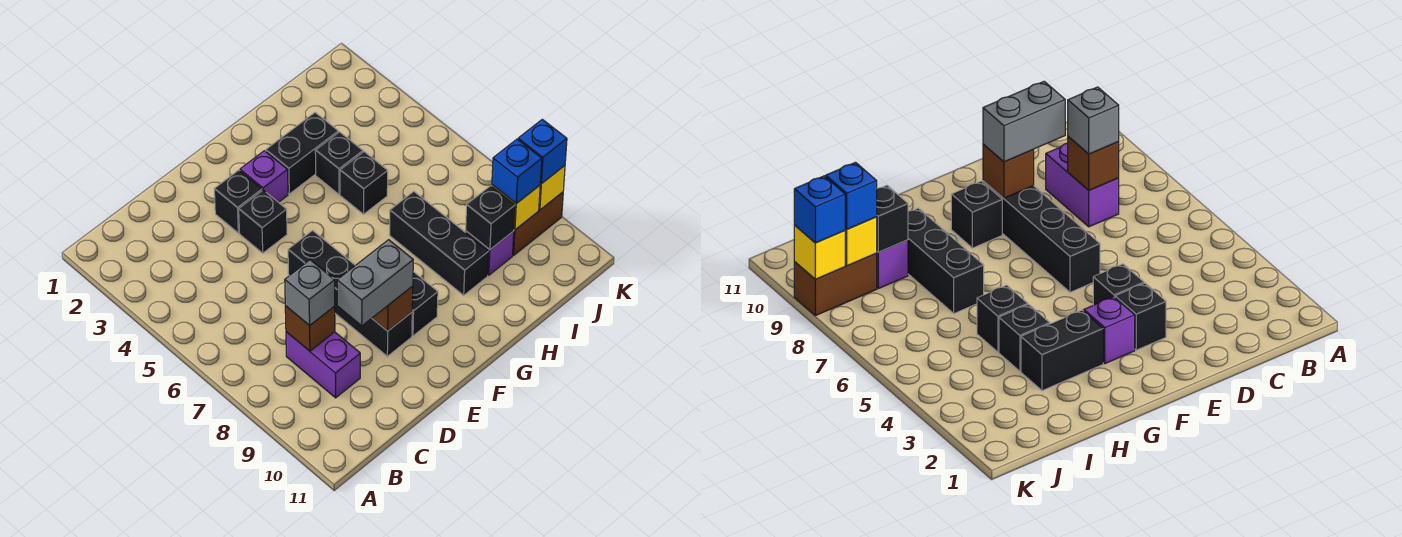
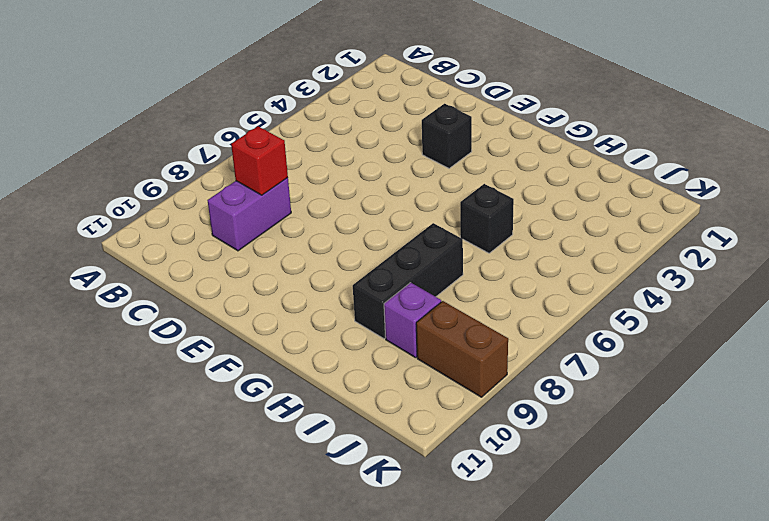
red 1x1 brick [231,126,288,195] -> brown 1x1 brick [285,306,335,351]
none -> black 1x1 brick [239,190,287,253]
none -> black 1x4 brick [288,231,412,356]
none -> purple 1x1 brick [240,151,288,202]

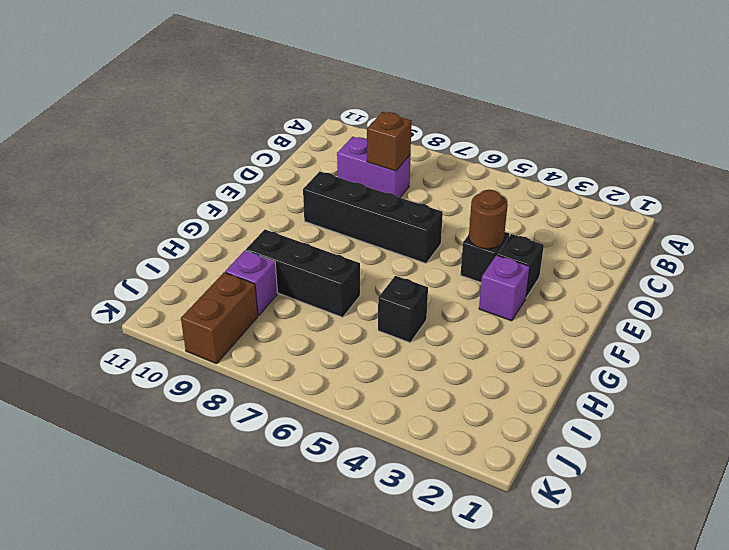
brown 1x1 round brick [469,190,508,249] -> none
none -> black 1x1 brick [412,272,438,336]
none -> black 1x2 brick [266,113,338,194]
none -> black 1x1 brick [315,132,363,194]

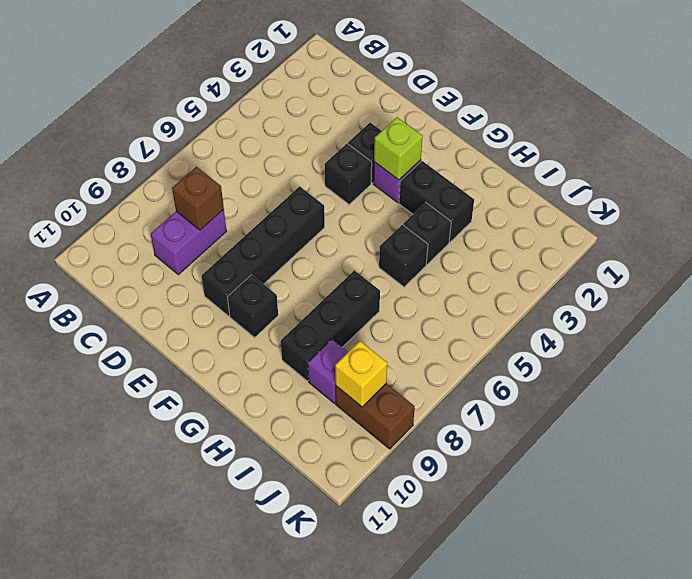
lime 1x1 brick [374,117,423,180] -> none
none -> brown 1x1 brick [372,286,413,331]
none -> black 1x1 brick [466,186,515,250]
none -> yellow 1x1 brick [539,166,565,210]

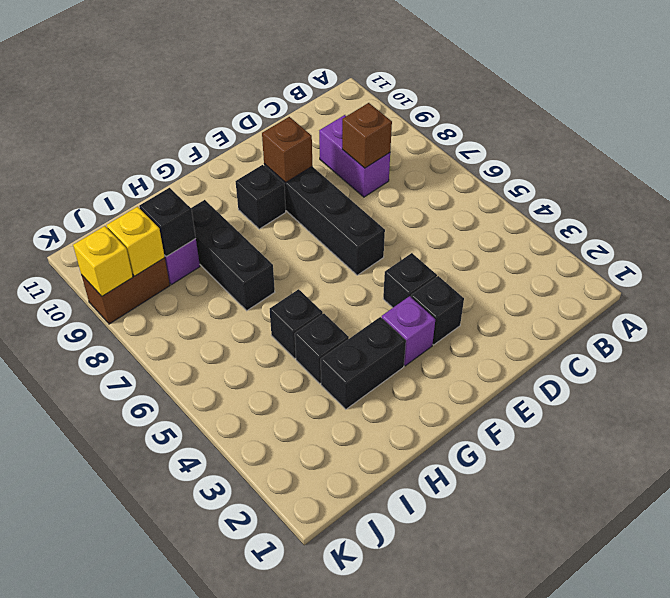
none -> grey 1x1 brick [285,260,335,326]
none -> grey 1x2 brick [337,240,413,326]
none -> blue 1x1 brick [492,139,542,204]

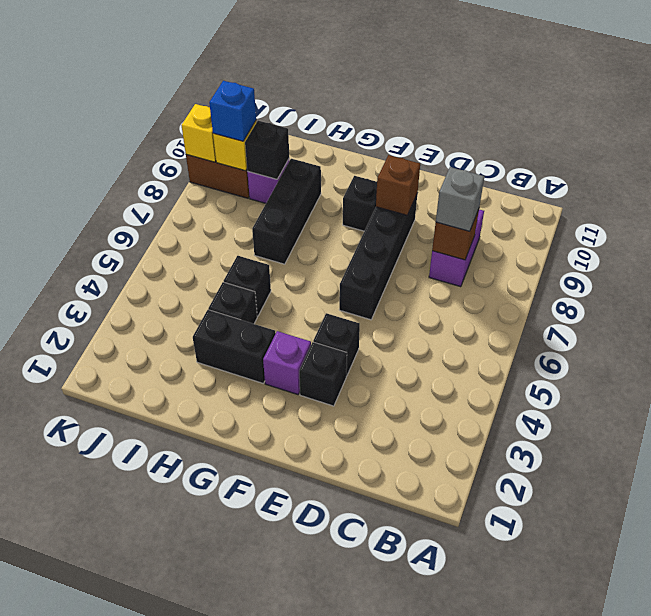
none -> grey 1x2 brick [337,240,413,326]
none -> blue 1x1 brick [518,119,567,184]

